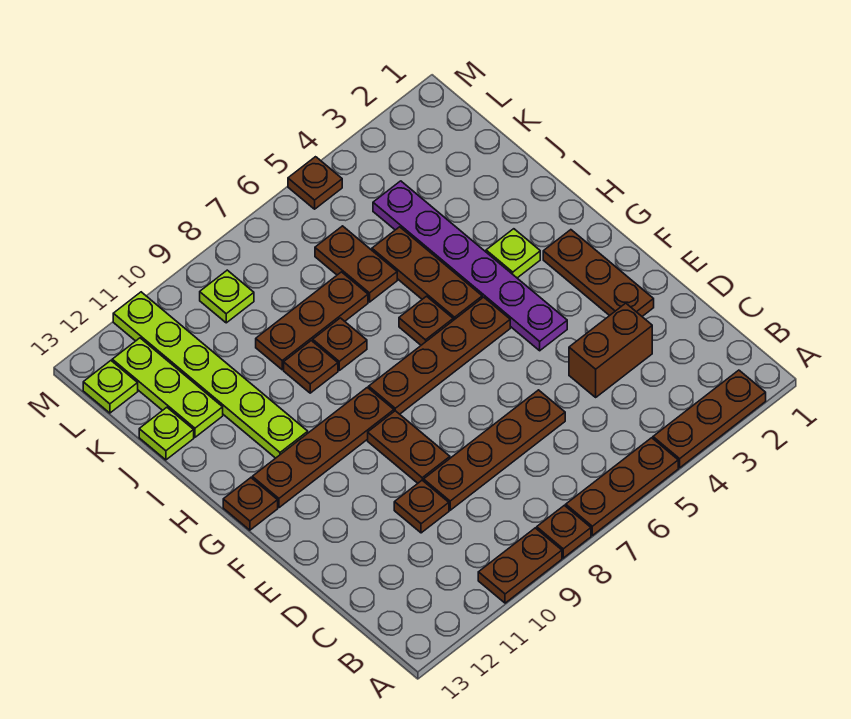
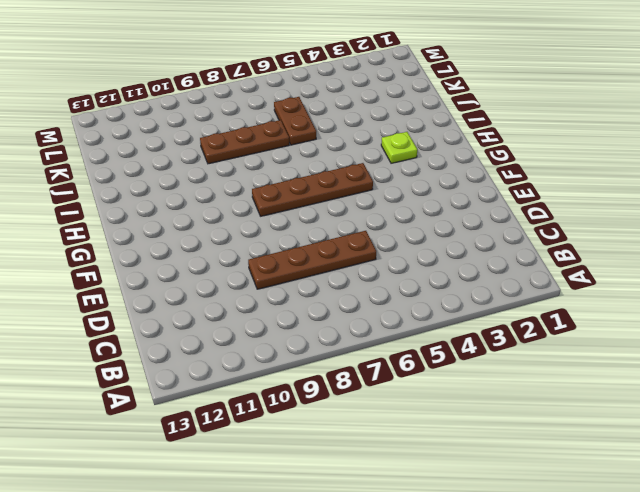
none -> brown 1x3 plate [653,370,766,468]
none -> brown 1x3 plate [566,438,678,535]
none -> brown 1x1 plate [537,505,591,558]

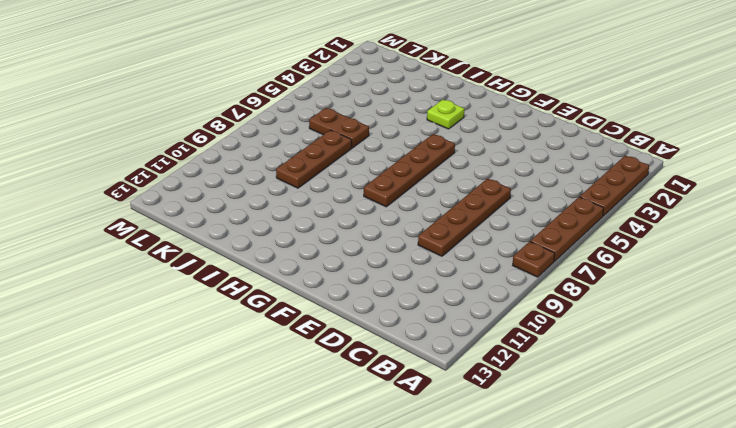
none -> brown 1x2 plate [478,528,562,603]
none -> brown 1x2 brick [569,303,652,397]
none -> brown 1x1 plate [394,480,449,533]

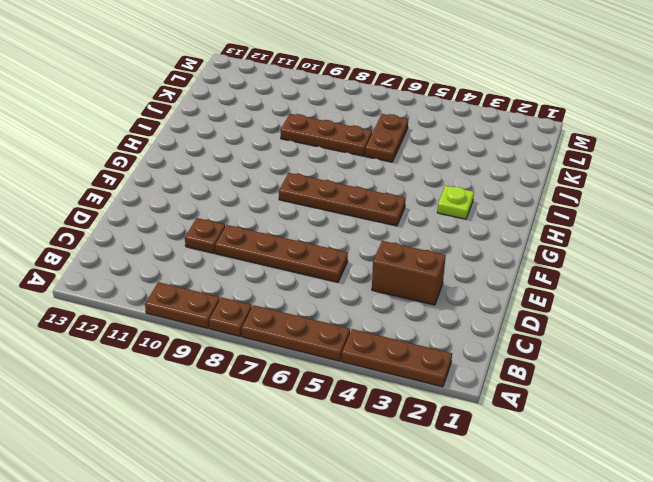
none -> brown 1x3 plate [543,230,654,316]
none -> brown 1x2 plate [368,411,450,483]
none -> purple 1x6 plate [373,181,567,351]

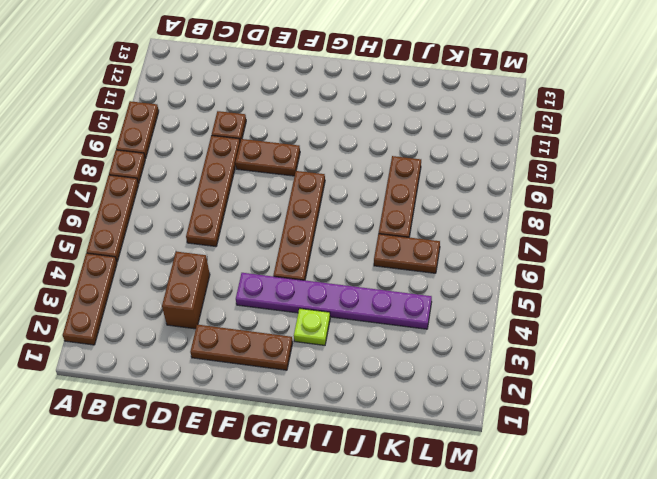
none -> brown 1x4 plate [252,387,394,508]
none -> brown 1x1 plate [223,478,278,530]
none -> brown 1x3 plate [372,227,482,320]

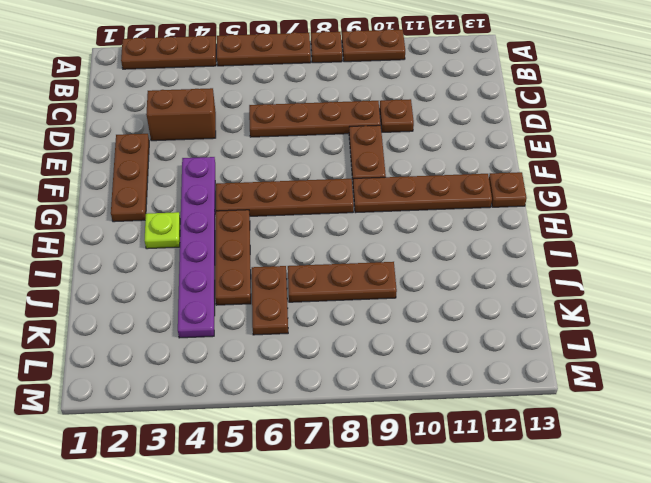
none -> brown 1x1 plate [399,296,453,345]
none -> lime 1x6 plate [113,292,308,458]
none -> brown 1x1 plate [313,318,367,370]

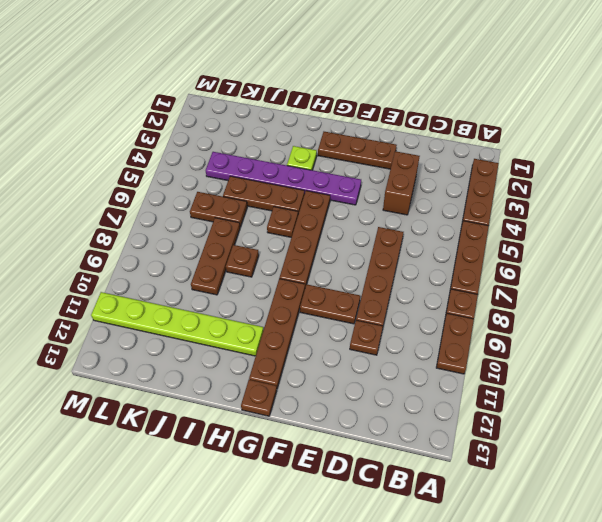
none -> brown 1x1 plate [284,341,338,393]
none -> lime 1x3 plate [112,338,223,437]
none -> lime 1x1 plate [139,407,194,460]

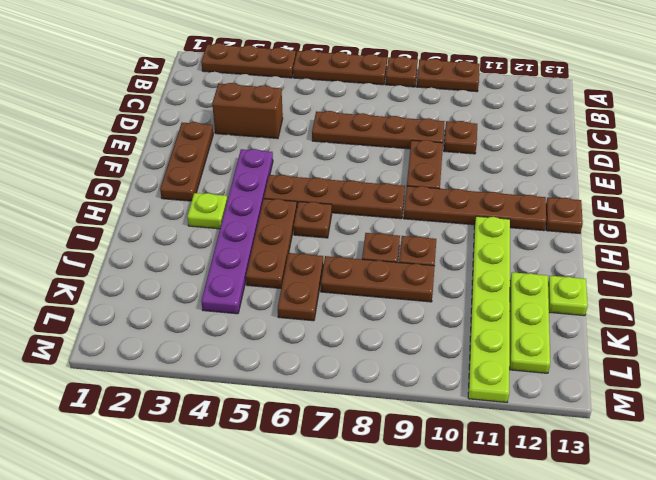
none -> lime 1x1 plate [200,270,254,323]
none -> lime 1x1 plate [83,361,138,413]
none -> brown 1x1 plate [288,157,342,209]

